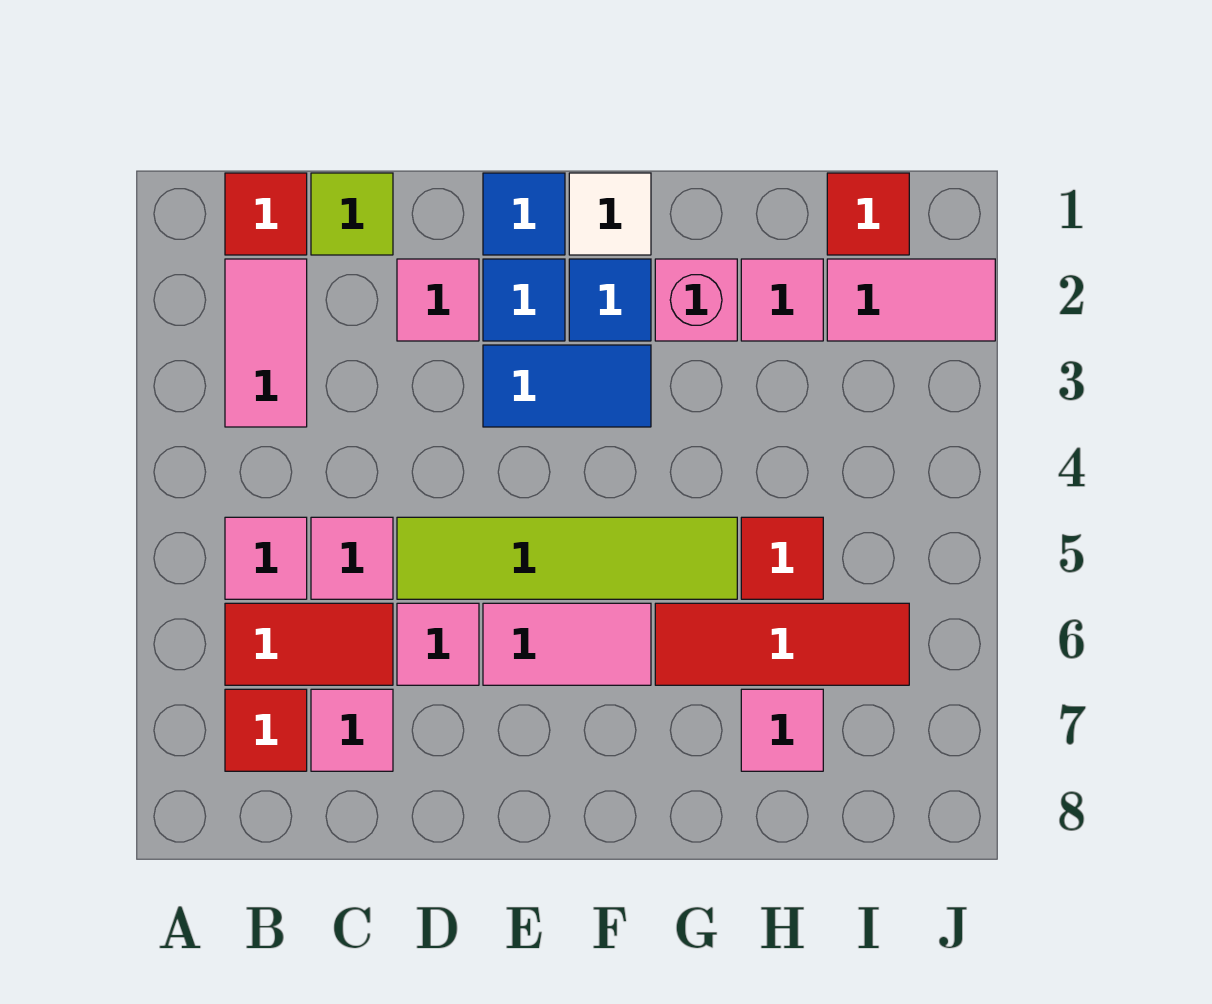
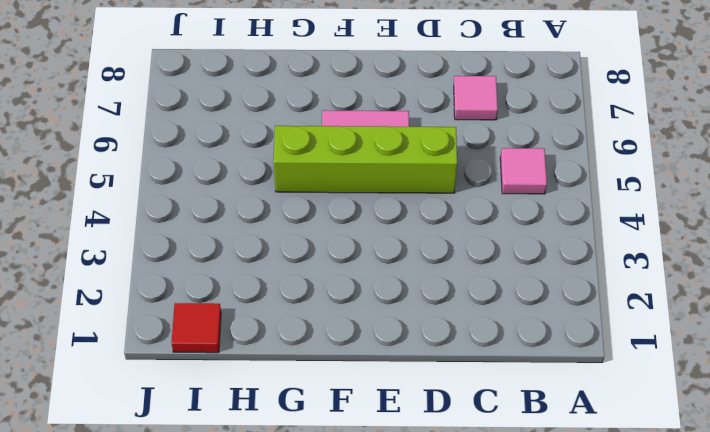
lime 1x4 brick [273,126,457,193] -> lime 1x4 tile [397,517,737,599]
none -> red 1x1 tile [225,173,307,255]
none -> pink 1x2 tile [225,259,307,427]
none -> red 1x2 tile [225,603,393,685]

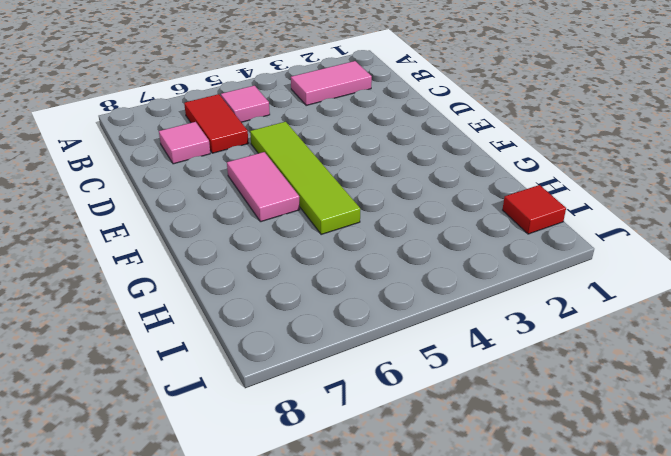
none -> red 1x1 tile [225,173,307,255]
none -> red 1x1 tile [225,689,307,771]
none -> lime 1x1 tile [311,173,393,255]

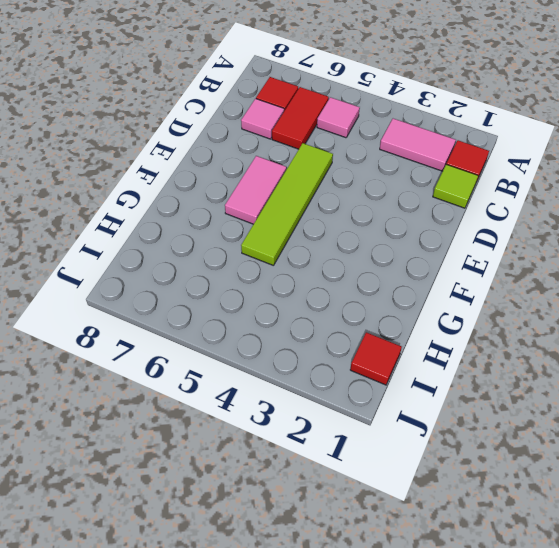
none -> pink 1x1 tile [311,517,393,599]
none -> pink 1x1 tile [397,259,479,341]
none -> pink 1x1 tile [397,603,479,685]

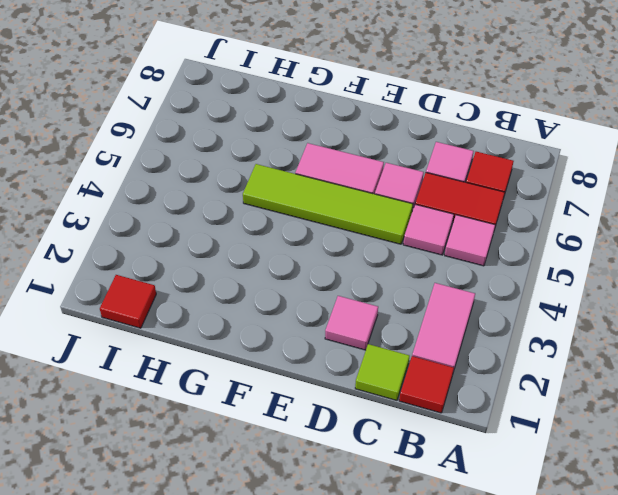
none -> blue 1x1 tile [483,173,565,255]
none -> blue 1x1 tile [483,259,565,341]
none -> blue 1x2 tile [483,345,651,427]

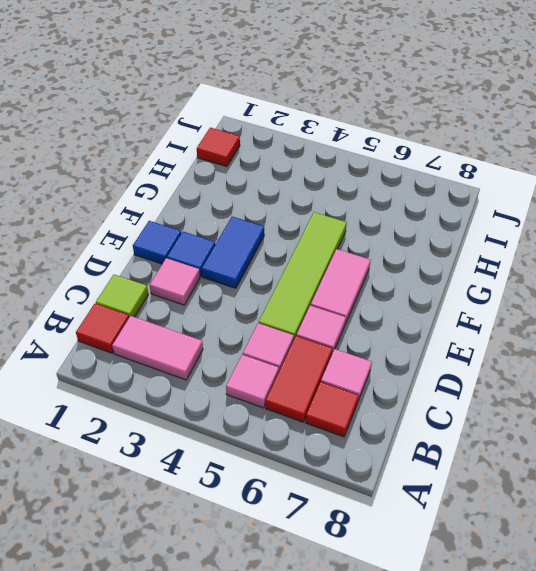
none -> white 1x1 tile [569,173,651,255]
none -> blue 1x1 tile [569,259,651,341]
none -> pink 1x1 brick [655,259,737,341]

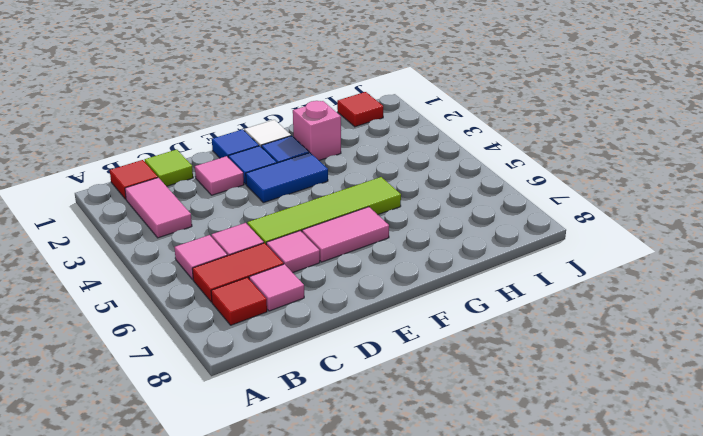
none -> red 1x3 tile [655,603,909,685]
none -> pink 1x1 tile [741,259,823,341]
none -> red 1x1 tile [741,517,823,599]

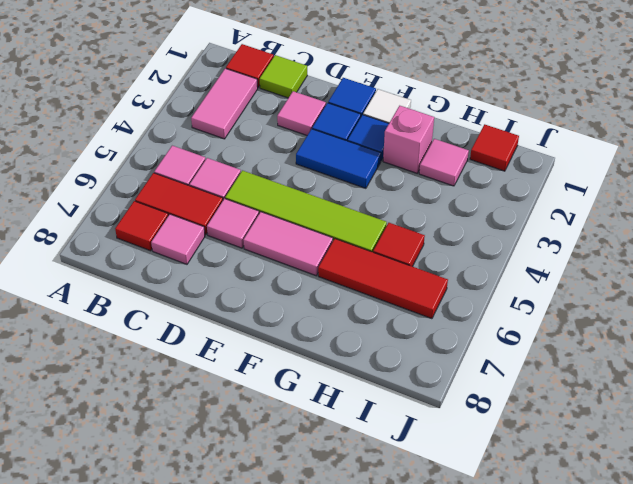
none -> pink 1x1 tile [741,689,823,771]
none -> pink 1x2 tile [827,259,995,341]

